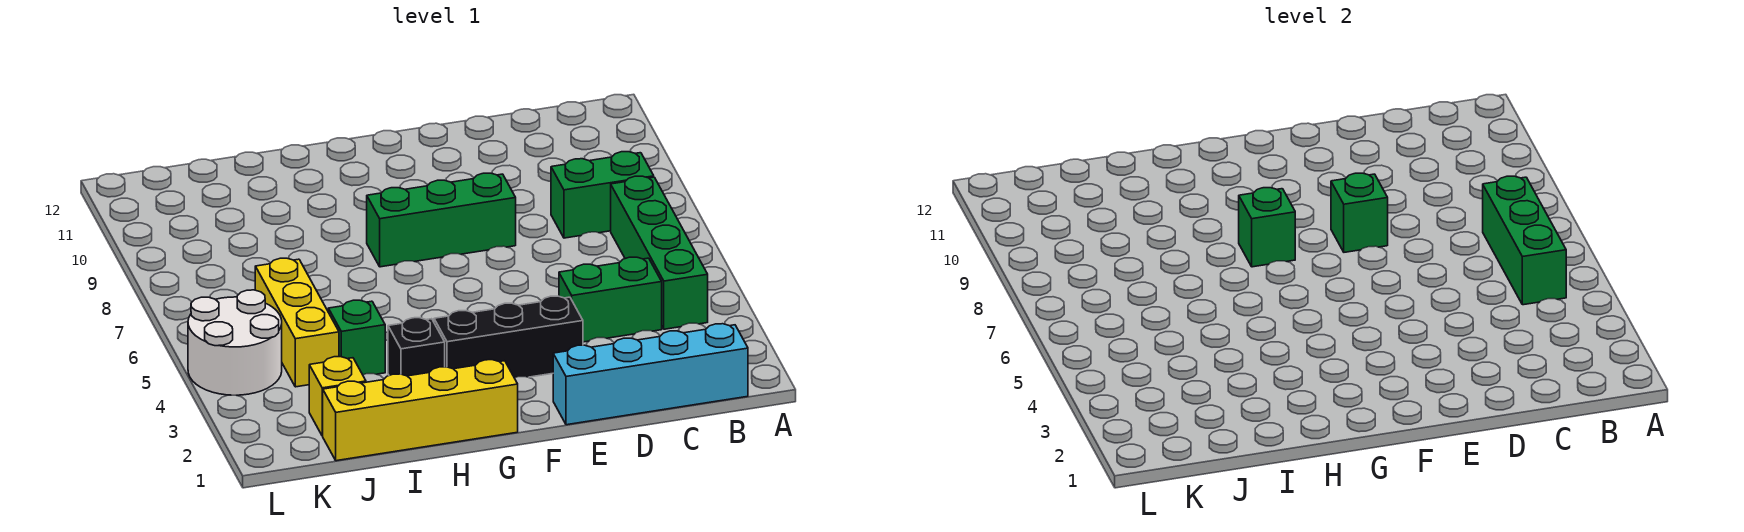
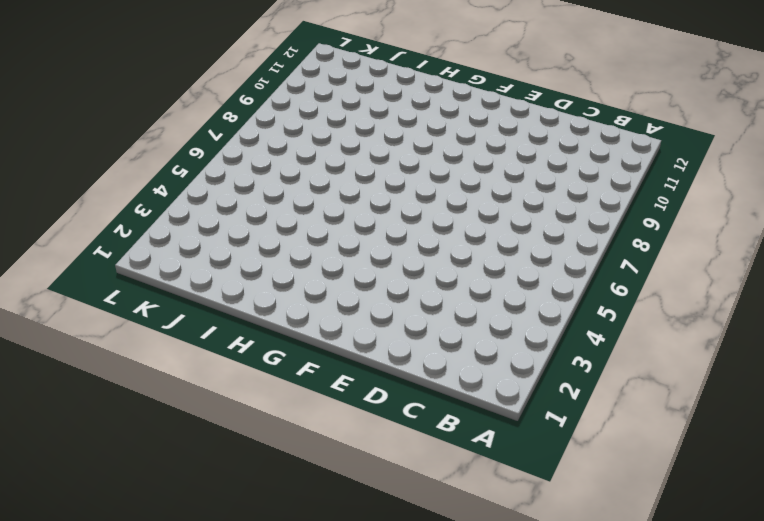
none -> cyan 1x4 brick [553,324,748,425]
none -> green 1x4 brick [611,176,708,329]
none -> green 1x2 brick [551,152,654,238]

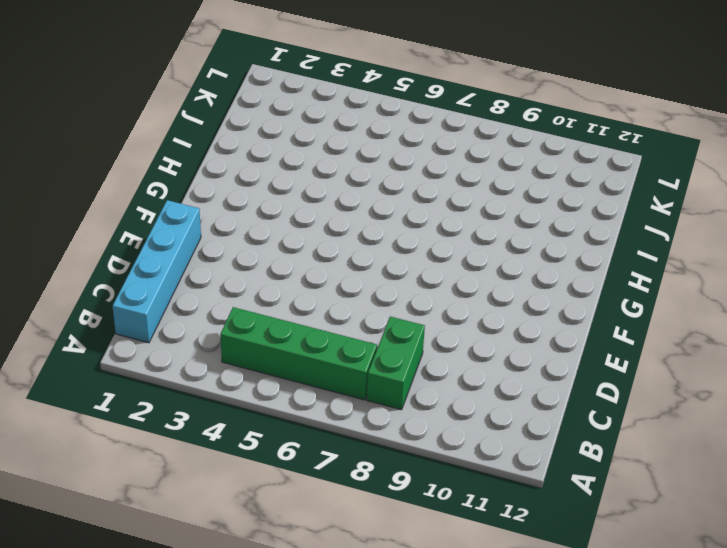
none -> green 1x2 brick [559,257,662,342]
none -> black 1x3 brick [434,296,583,378]
none -> green 1x3 brick [367,173,516,267]

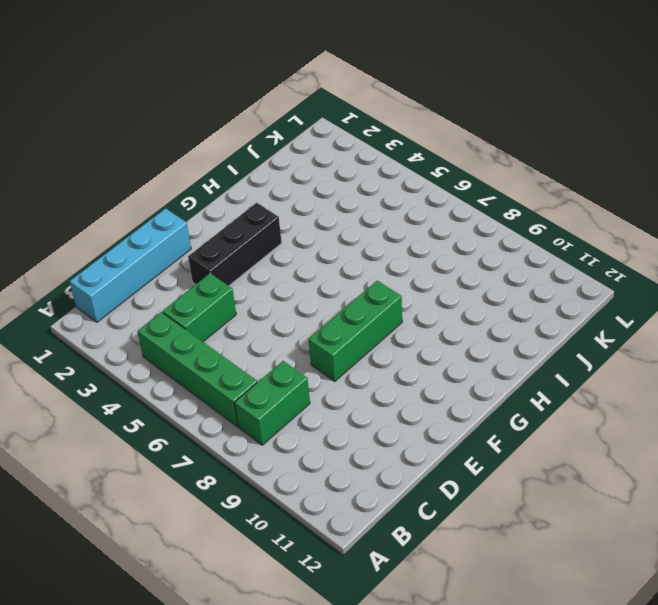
none -> yellow 1x4 brick [323,360,518,461]
none -> black 1x1 brick [388,318,445,376]
none -> green 1x1 brick [328,300,385,375]

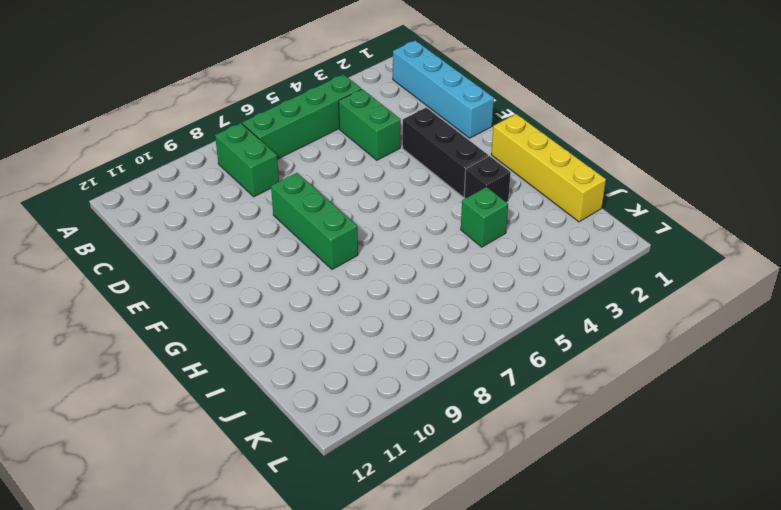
none -> yellow 1x1 brick [309,357,366,436]
none -> yellow 1x3 brick [255,258,339,387]
none -> white 2x2 round brick [188,290,282,395]

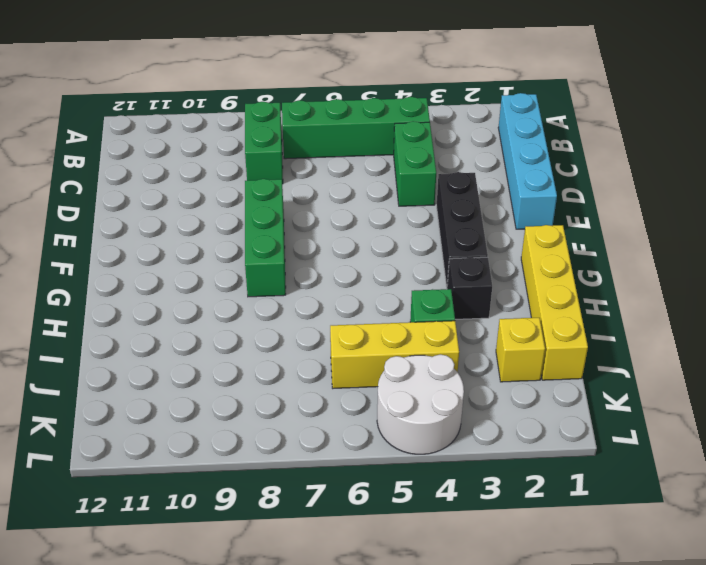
none -> green 1x3 brick [1483,176,1566,305]
none -> green 1x1 brick [1331,173,1388,252]
none -> green 1x1 brick [1239,188,1295,267]

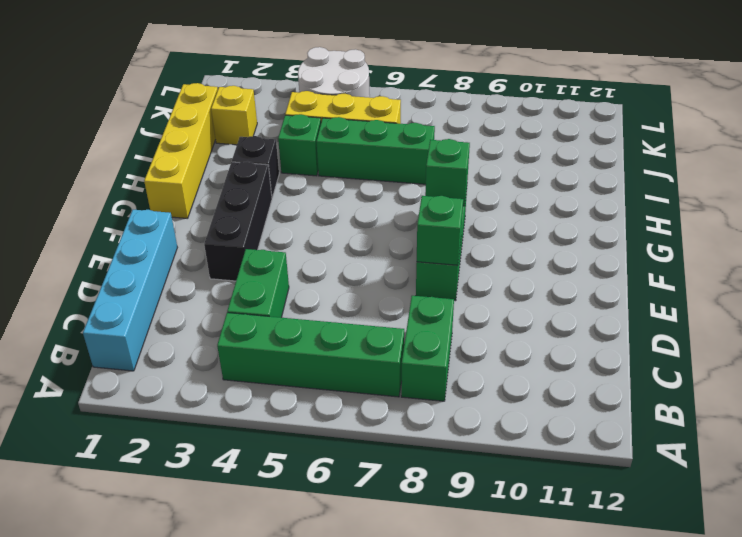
green 1x3 brick [317,117,435,184] -> green 1x3 brick moved to [1483,176,1566,305]

